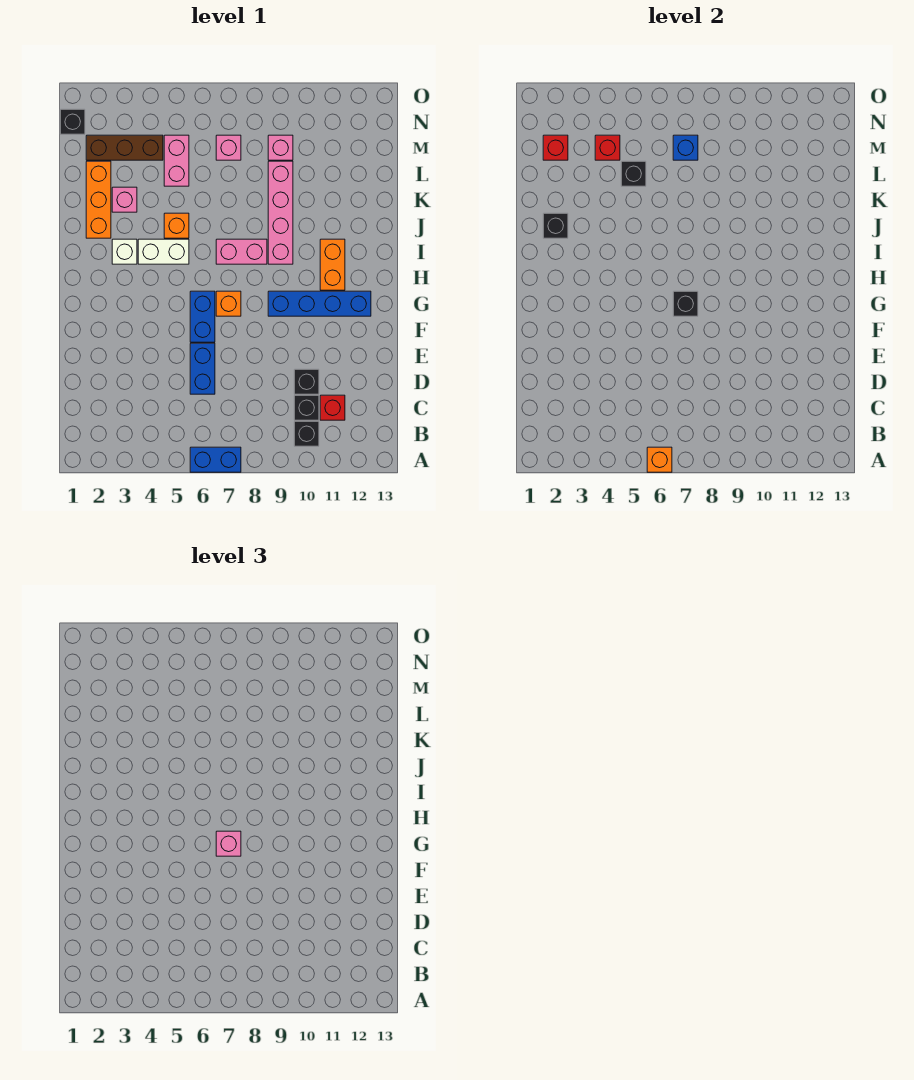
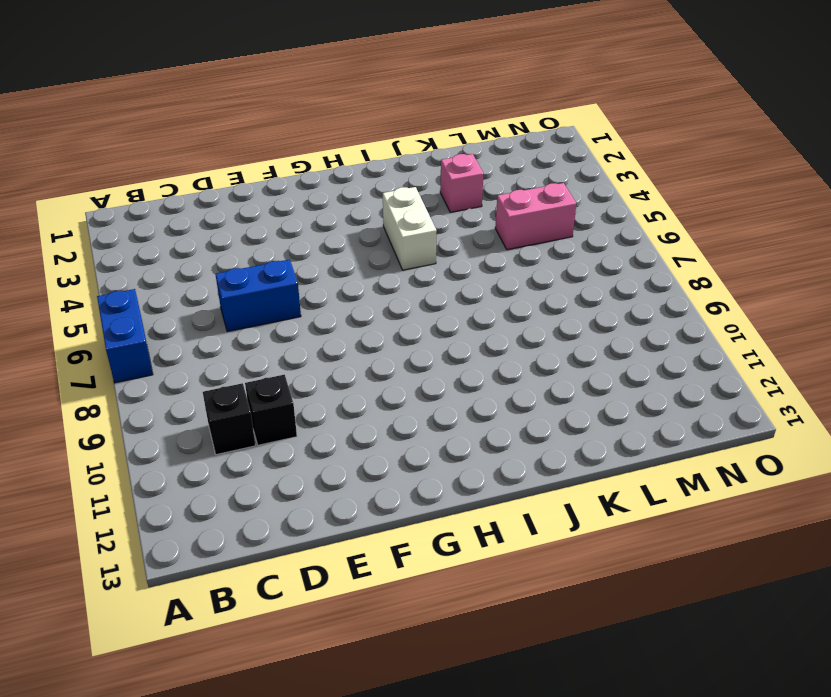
none -> black 1x1 brick [294,421,319,446]
none -> red 1x1 brick [320,395,345,420]
none -> blue 1x2 brick [190,291,215,342]
none -> orange 1x1 brick [216,291,241,316]

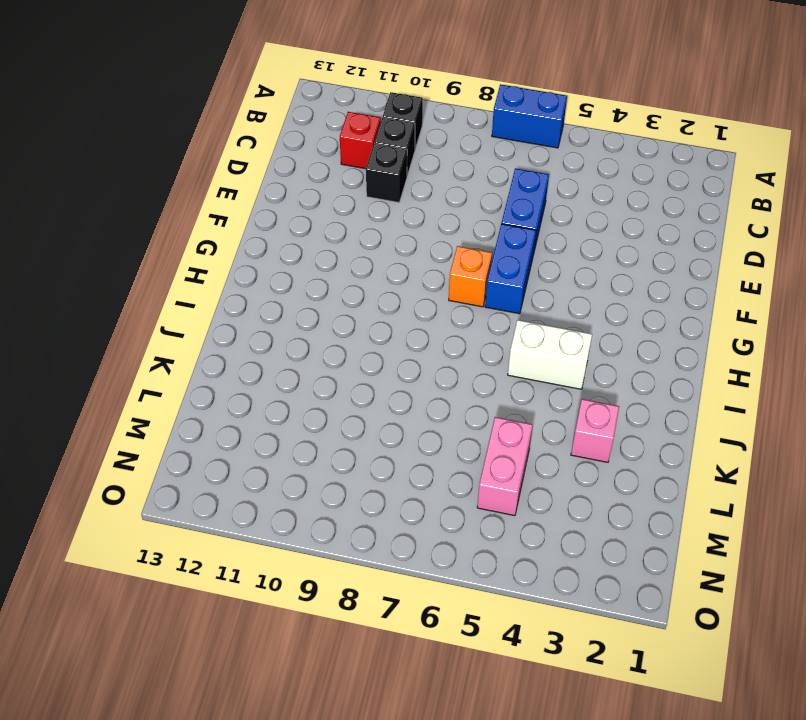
none -> blue 1x4 brick [268,291,371,316]
none -> orange 1x2 brick [320,239,345,290]
none -> white 1x1 brick [112,239,137,264]
none -> pink 1x2 brick [216,239,267,264]

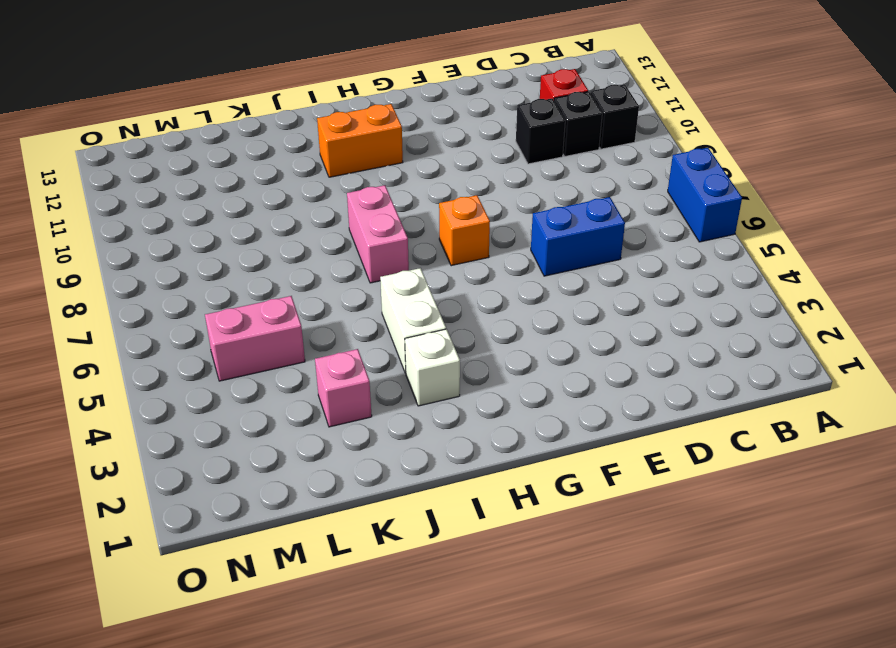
none -> blue 1x2 brick [190,291,215,342]
none -> blue 1x4 brick [268,291,371,316]
none -> pink 1x4 brick [268,161,293,264]
none -> orange 1x3 brick [86,161,111,238]

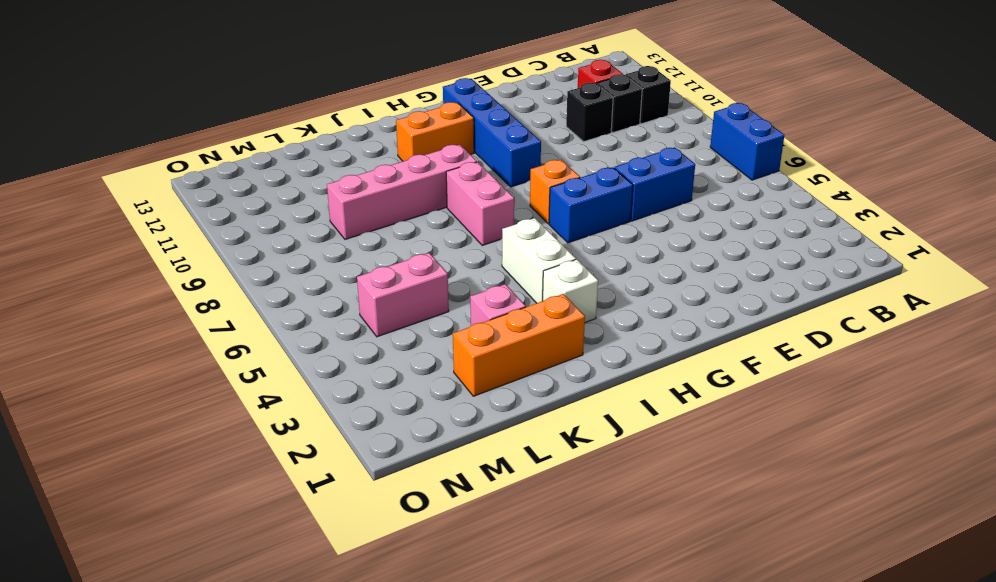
none -> orange 1x1 brick [164,213,189,238]
none -> brown 1x3 brick [86,135,163,160]
none -> pink 1x1 brick [216,135,241,160]
none -> pink 1x1 brick [268,135,293,160]

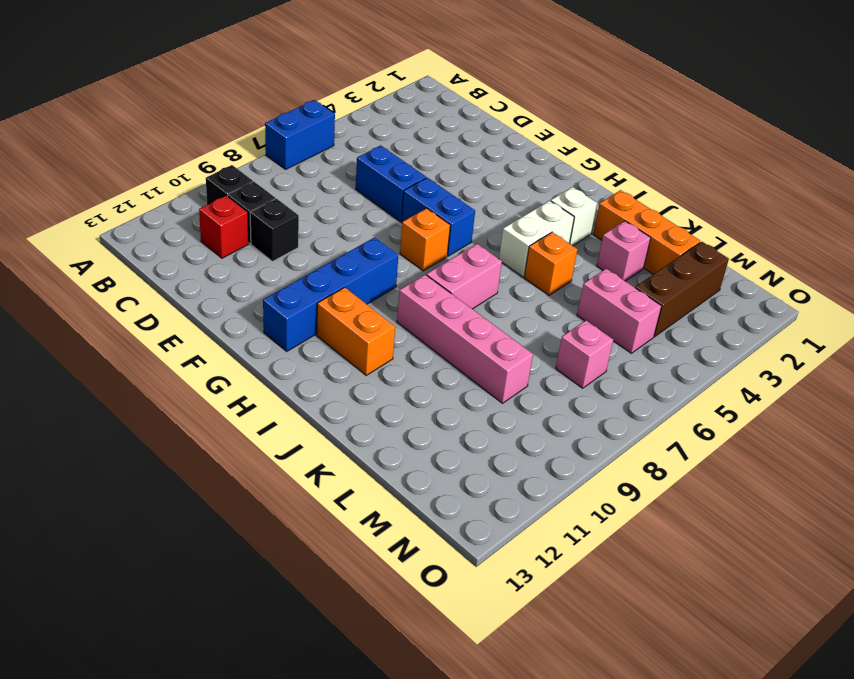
none -> pink 1x1 brick [268,135,293,160]
none -> black 1x1 brick [60,109,85,134]
none -> orange 1x1 brick [647,447,672,472]
none -> black 1x1 brick [673,291,698,316]

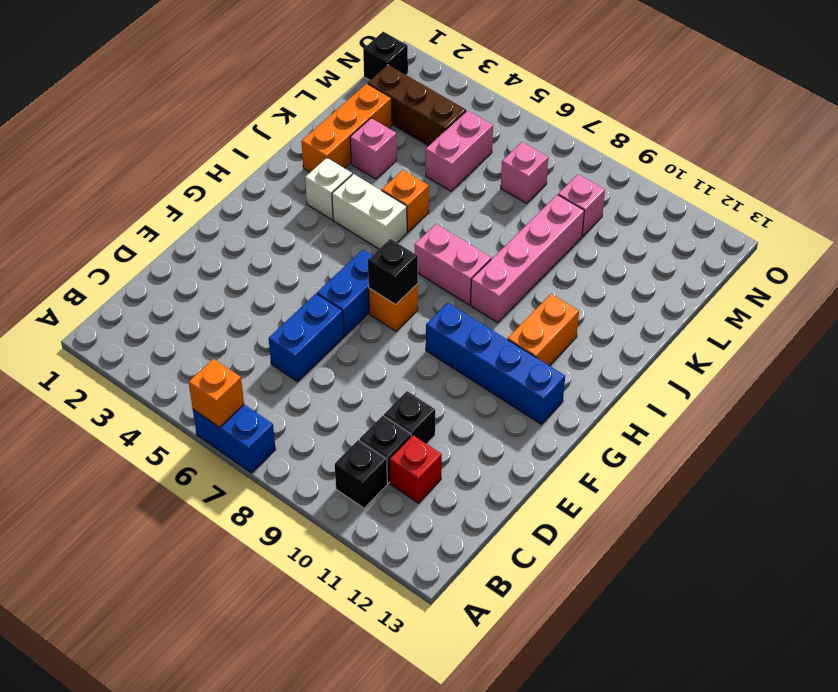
none -> black 1x1 brick [543,213,568,238]
none -> black 1x1 brick [621,161,646,186]
none -> red 1x1 brick [543,135,568,160]
none -> red 1x1 brick [595,135,620,160]

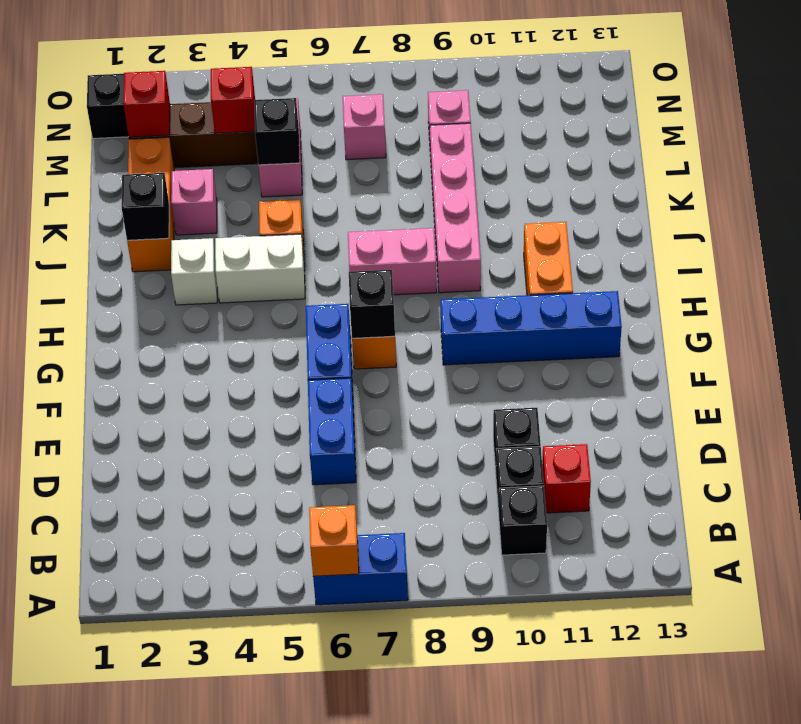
none -> blue 1x1 brick [673,135,698,160]
none -> pink 1x1 brick [216,831,241,856]

